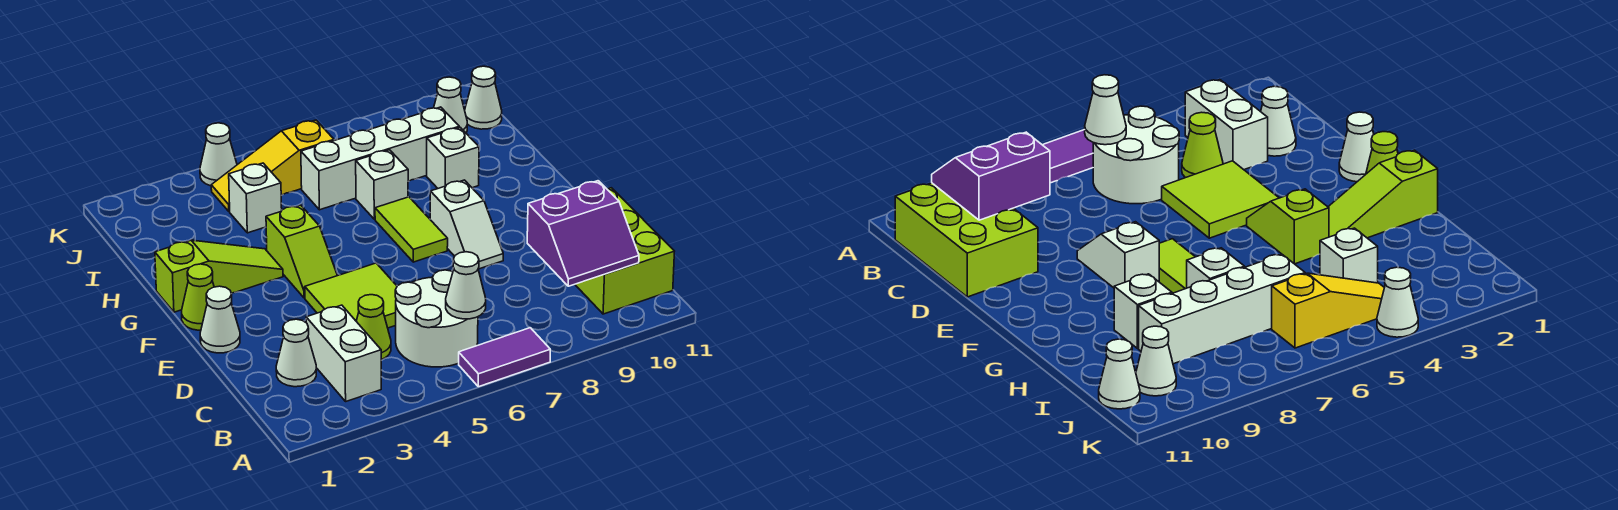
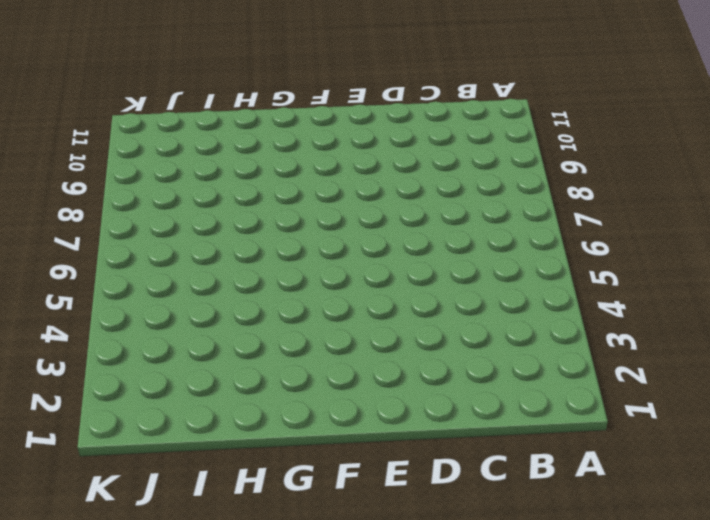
none -> purple 1x2 tile [459,328,550,387]
none -> white 1x2 brick [306,305,381,401]
none -> white 2x2 round brick [395,270,478,367]

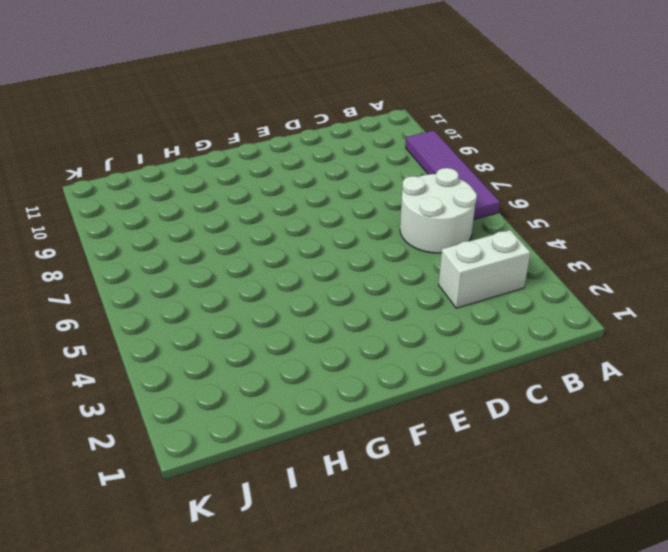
purple 1x4 tile [405,131,500,220] -> purple 1x2 tile [459,328,550,387]
none -> lime 2x3 brick [575,188,674,314]
none -> white 1x1 cone [276,319,316,387]
none -> lime 1x1 cone [356,295,391,360]

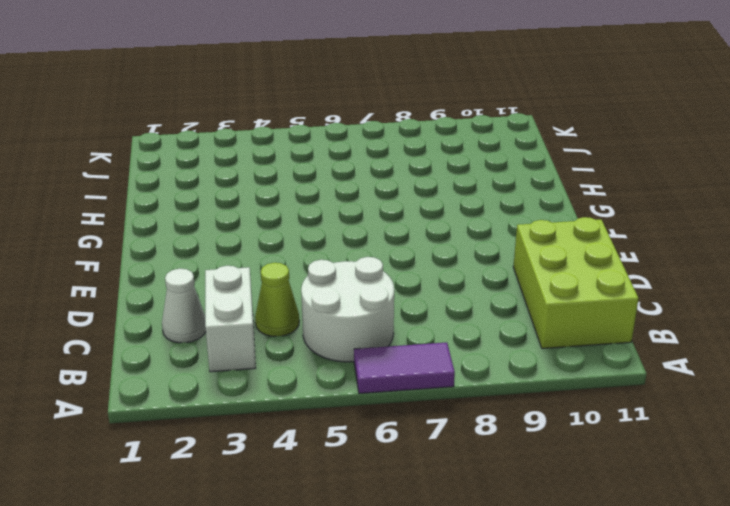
none -> lime 2x2 tile [305,263,397,328]
none -> white 1x1 cone [200,286,240,353]
none -> white 1x2 slope [430,180,503,269]

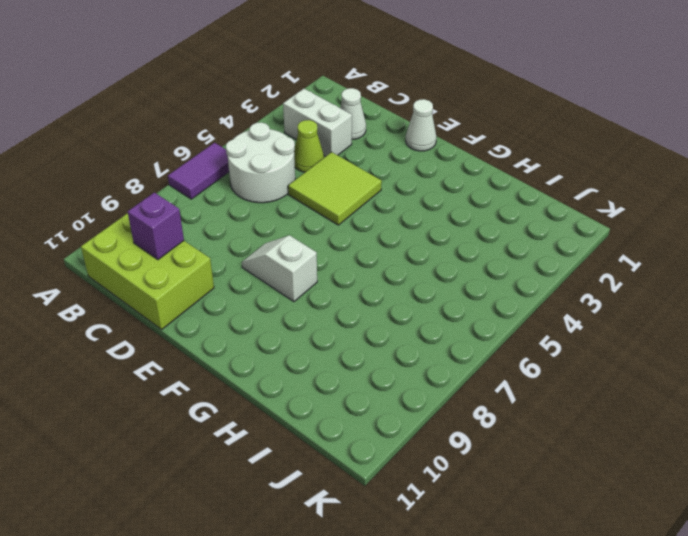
purple 1x1 brick [128,193,184,260] -> purple 2x2 slope [527,181,639,286]
none -> lime 1x1 cone [182,264,214,330]
none -> lime 1x2 slope [266,205,337,298]
none -> lime 1x2 tile [375,197,448,262]

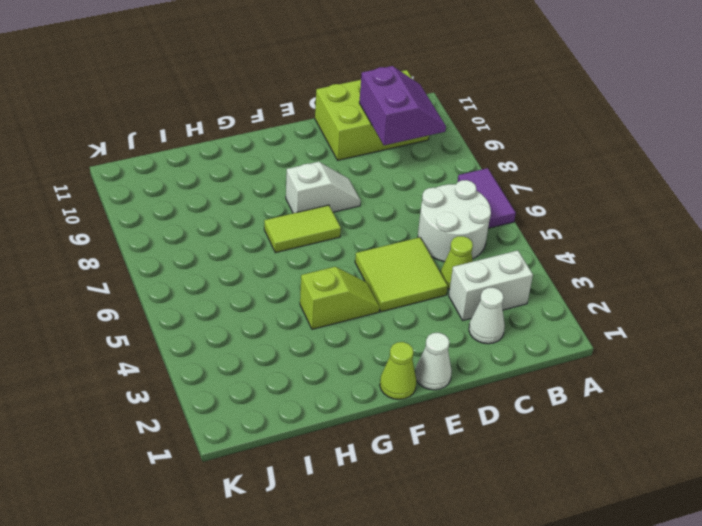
none -> lime 1x3 slope [155,240,283,312]
none -> white 1x1 brick [356,150,408,219]
none -> white 1x1 brick [427,127,479,188]

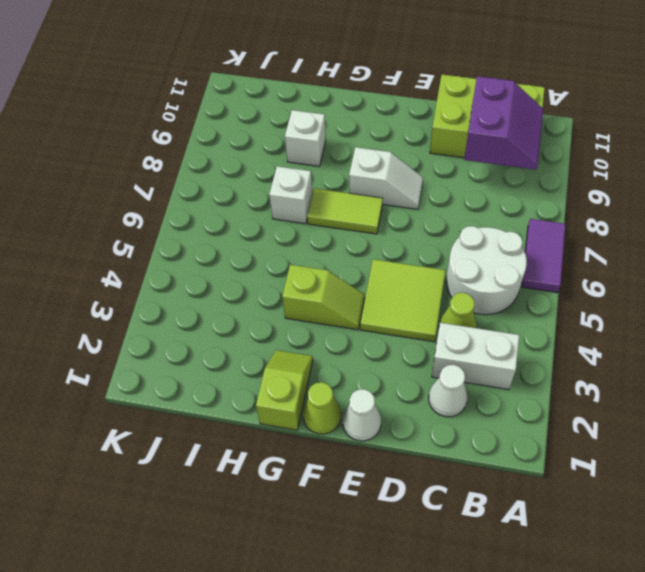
lime 1x2 slope [256,350,313,430] -> lime 1x3 slope [155,240,283,312]
none -> white 1x1 brick [229,163,282,233]
none -> white 1x4 brick [301,107,459,210]
none -> yellow 1x3 slope [211,120,334,212]

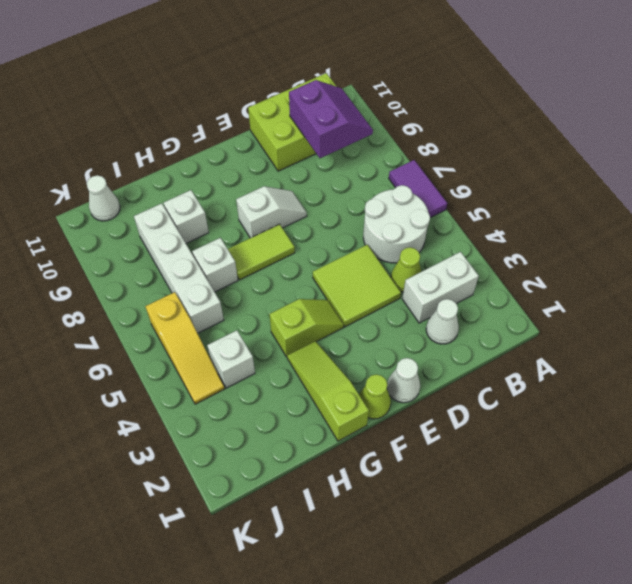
none -> white 1x1 cone [434,77,467,133]
none -> white 1x1 cone [200,123,237,186]
none -> white 1x1 cone [446,252,486,319]

